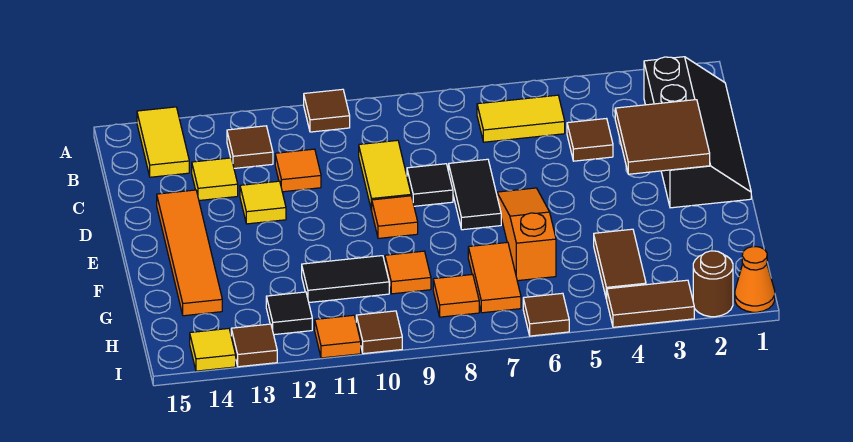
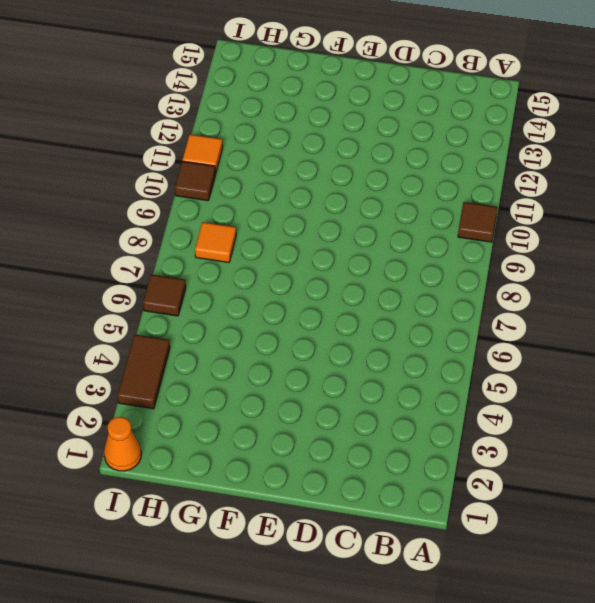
none -> yellow 1x2 tile [137,107,189,177]
none -> black 2x4 slope [644,57,751,208]
none -> yellow 1x2 tile [477,95,565,142]
none -> brown 1x1 tile [227,126,273,168]

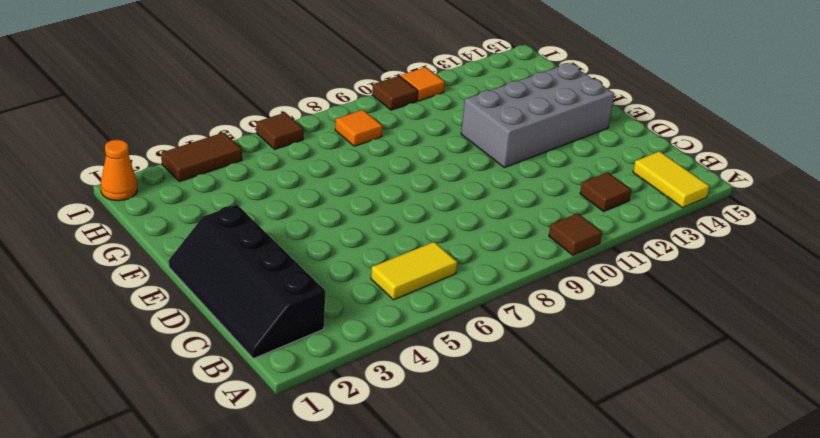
grey 2x4 brick [461,63,614,168] -> orange 1x4 tile [157,190,222,316]
none -> brown 1x1 tile [567,119,613,161]
none -> yellow 1x2 tile [359,140,411,210]
none -> orange 1x1 tile [275,149,321,192]
none -> yellow 1x1 tile [192,158,238,201]

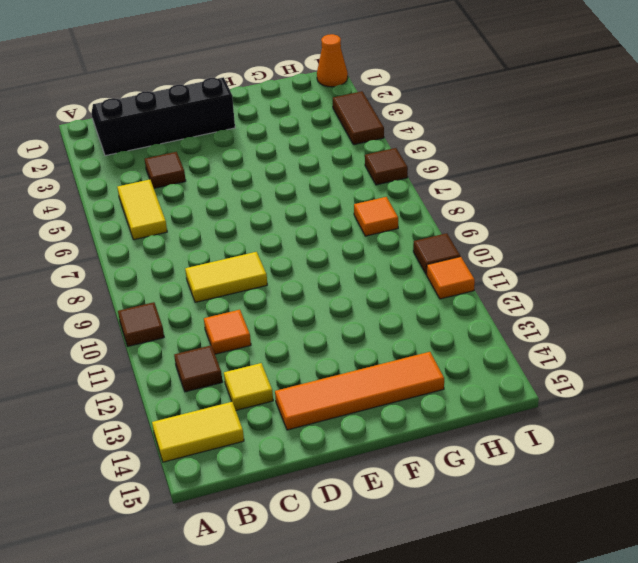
none -> black 1x2 tile [449,159,501,230]
none -> black 1x1 tile [407,164,453,206]
none -> yellow 1x1 tile [240,181,286,224]
none -> orange 1x3 slope [497,188,556,281]

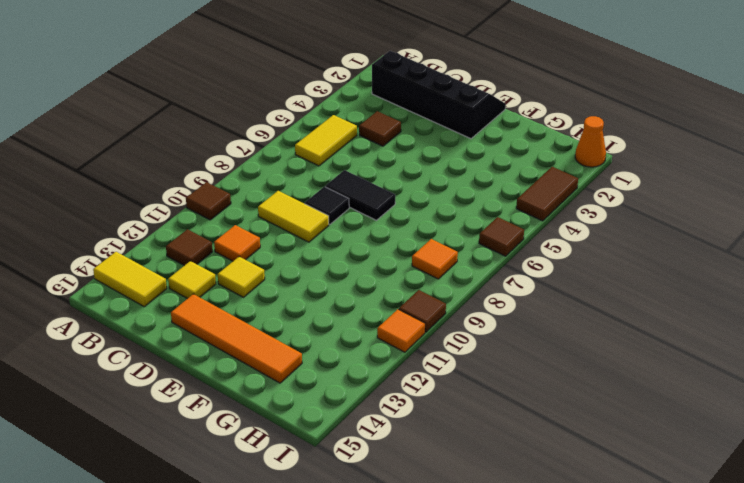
none -> orange 1x3 slope [497,188,556,281]
none -> orange 1x1 tile [372,196,418,238]
none -> brown 1x2 tile [594,229,646,299]
none -> orange 1x2 tile [468,242,521,313]

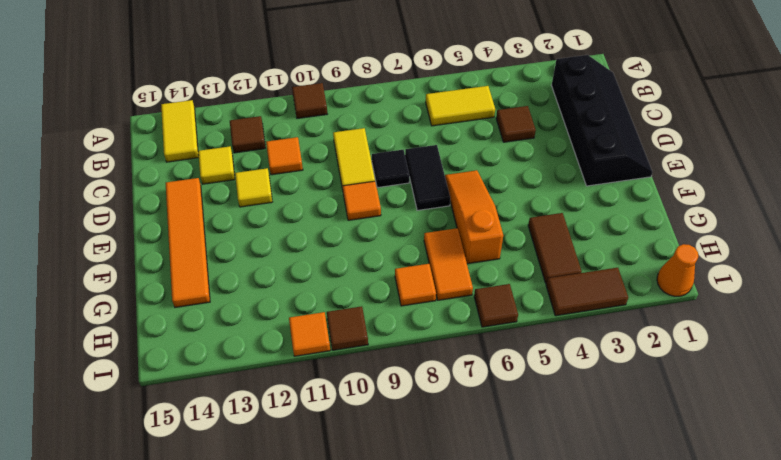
none -> orange 1x1 tile [385,251,431,294]
none -> black 1x2 tile [302,256,389,302]
none -> black 1x1 tile [266,292,312,335]
none -> brown 1x1 round brick [693,251,733,317]

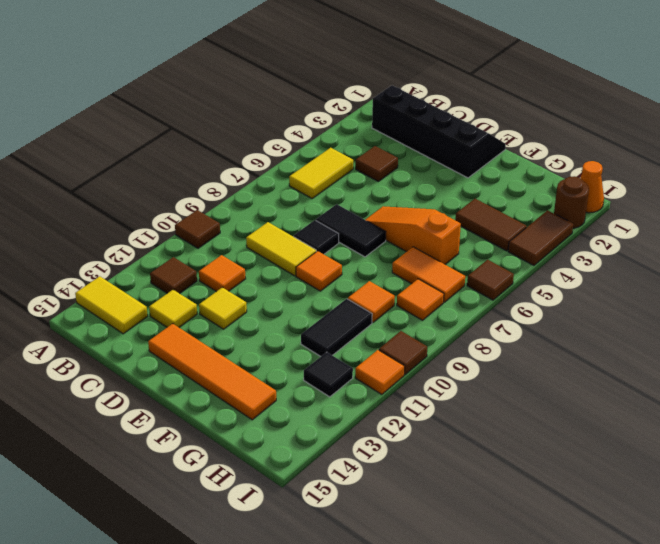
none -> brown 1x1 tile [231,324,277,367]
none -> yellow 1x1 tile [190,328,236,371]
none -> brown 2x2 tile [615,100,710,174]

